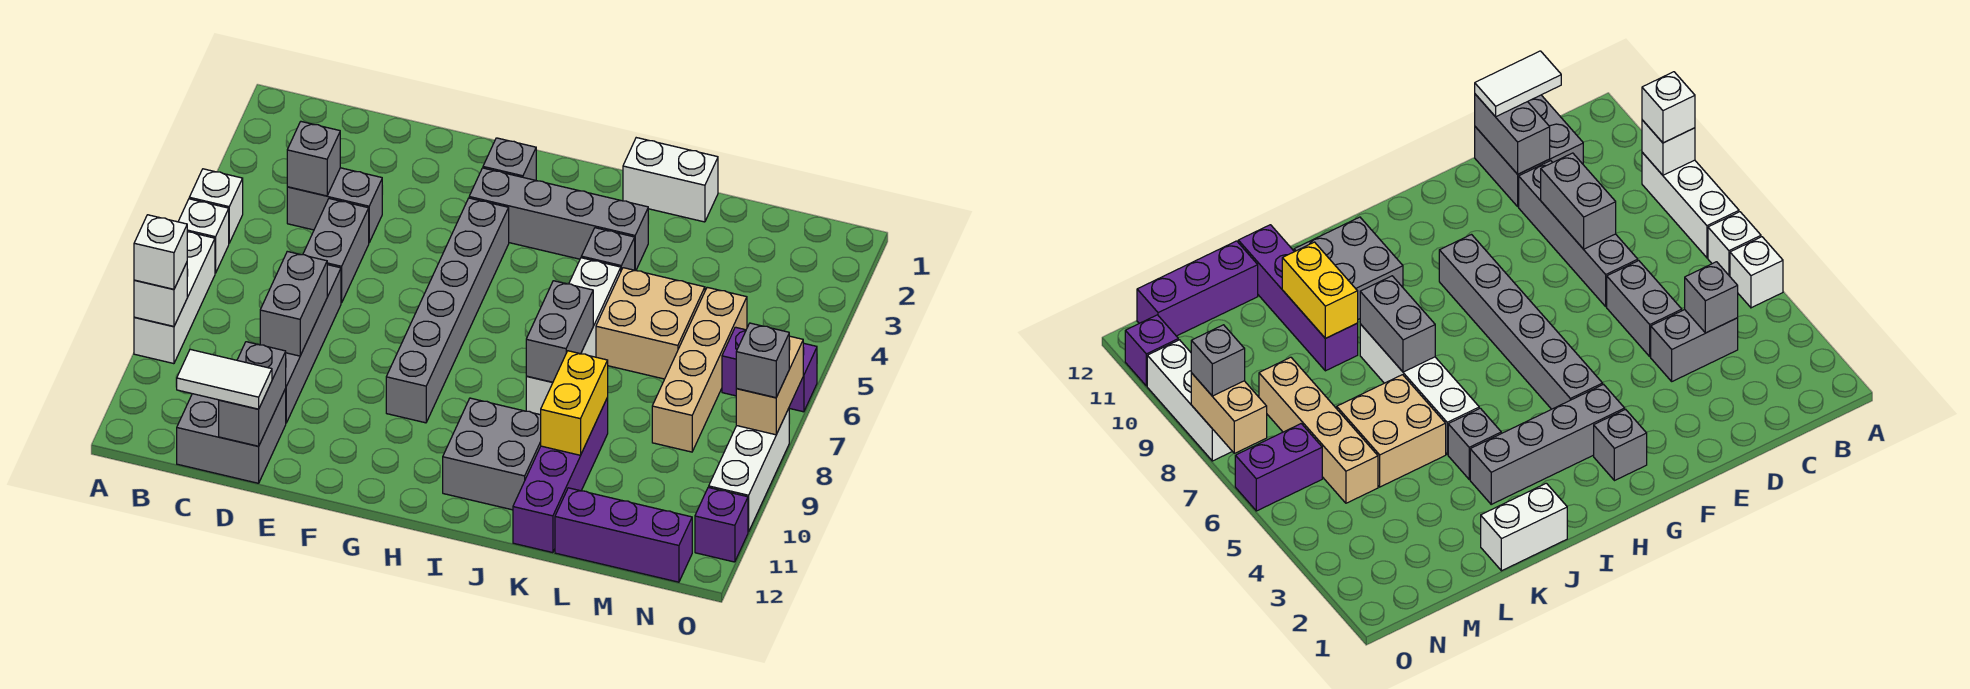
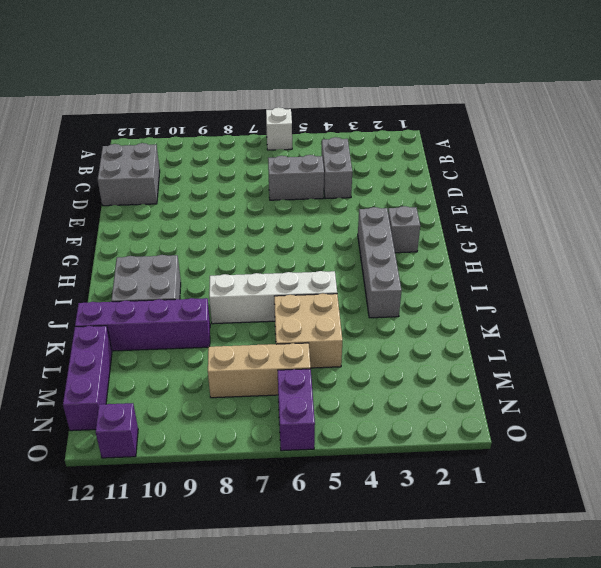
tan 1x3 brick [208,343,311,398] -> tan 1x4 brick [652,287,747,452]
none -> white 1x1 brick [189,169,243,243]
none -> white 1x3 brick [134,232,215,364]
none -> grey 1x4 brick [286,265,341,423]
none -> grey 1x6 brick [386,198,509,423]

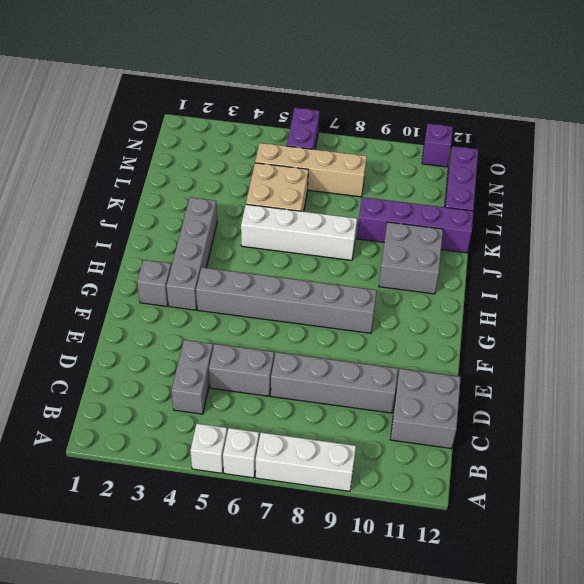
none -> white 1x2 brick [623,138,718,222]
none -> grey 1x1 brick [581,228,635,270]
none -> white 1x3 brick [709,408,789,532]
none -> white 1x1 brick [134,263,187,326]

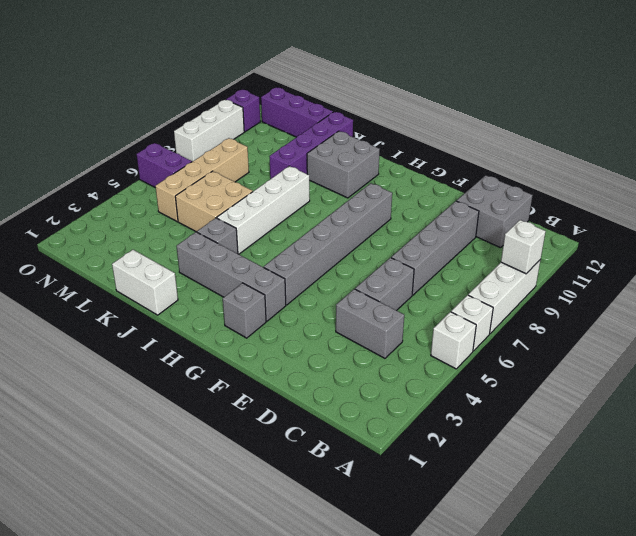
none -> grey 1x1 brick [287,122,340,196]
none -> grey 1x2 brick [260,251,327,356]
none -> grey 1x2 brick [219,342,286,446]
none -> grey 1x2 brick [526,281,593,382]

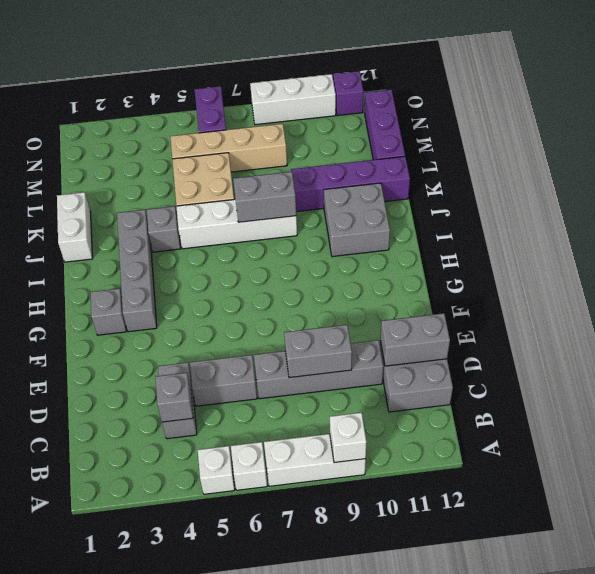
none -> grey 1x6 brick [386,198,509,423]
none -> yellow 1x2 brick [541,351,608,455]
none -> tan 1x2 brick [736,336,803,435]
none -> white 1x1 brick [134,215,187,289]

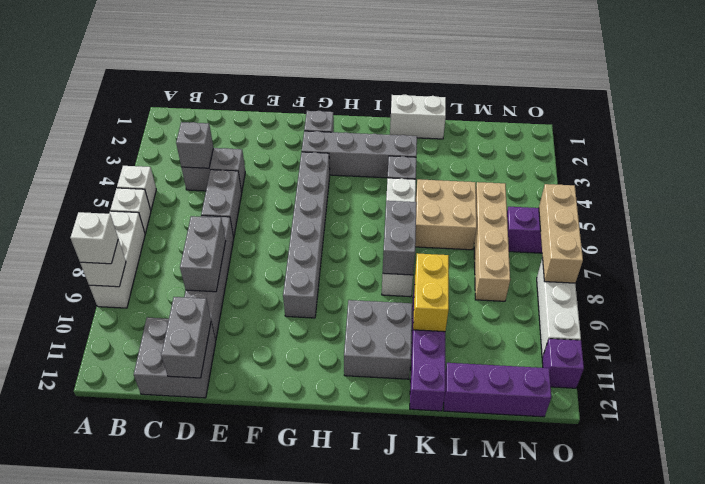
tan 1x3 brick [539,184,583,283] -> tan 1x2 brick [736,336,803,435]
none -> white 1x2 tile [177,349,272,409]
none -> grey 1x1 brick [736,323,789,398]

